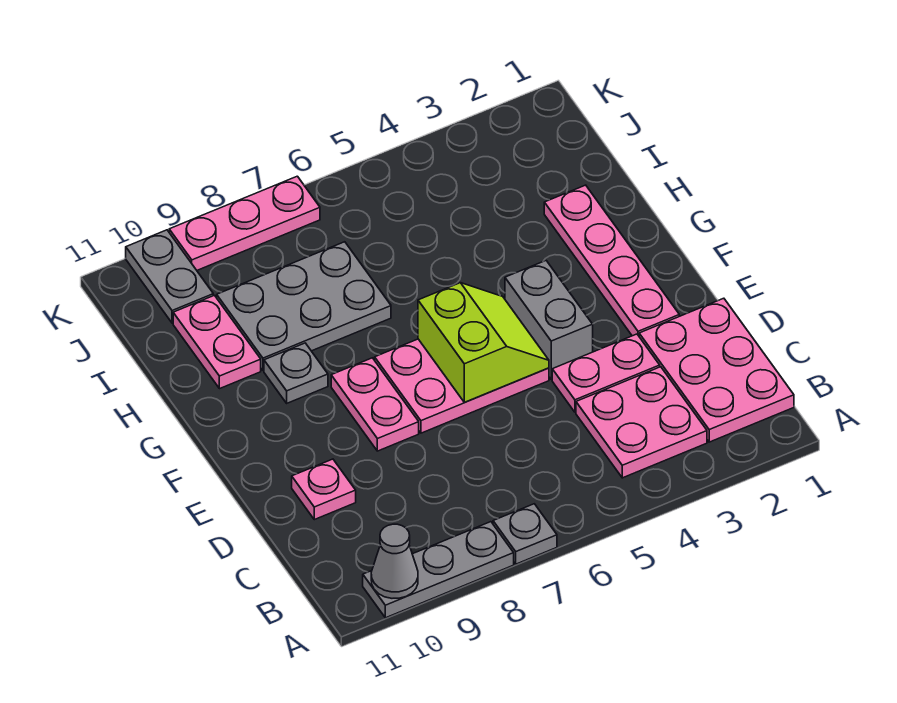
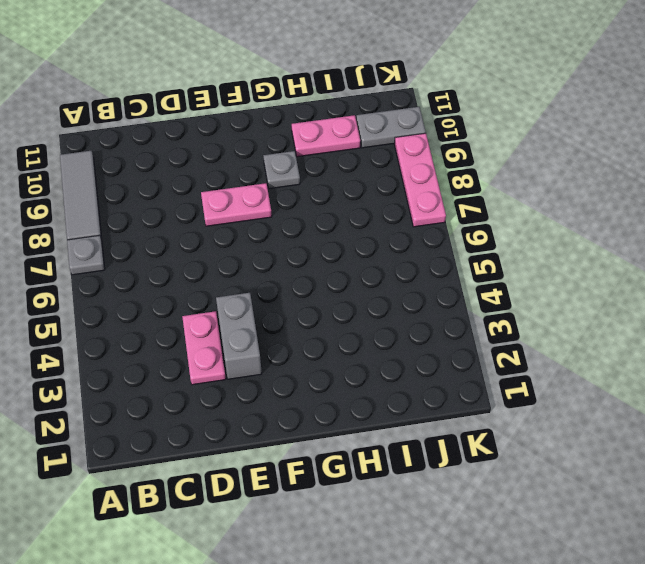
grey 1x3 tile [60,151,102,240] -> grey 1x3 plate [363,522,514,618]
grey 1x2 brick [216,293,262,379] -> grey 1x2 brick turned to [505,261,593,380]
none -> pink 2x3 plate [639,298,794,442]
none -> pink 2x2 plate [576,367,707,478]
none -> pink 1x1 plate [292,459,356,520]

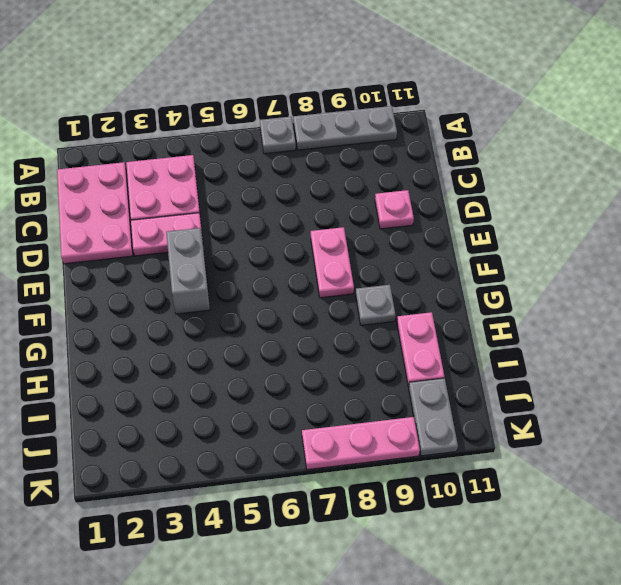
none -> pink 1x4 plate [544,185,679,336]
none -> pink 2x3 plate [375,339,549,433]
none -> grey 2x3 plate [217,242,391,371]

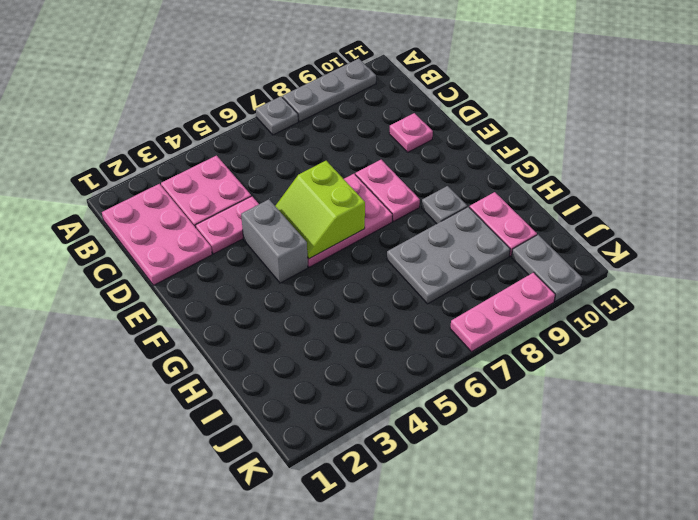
none -> pink 1x4 plate [544,185,679,336]
none -> grey 1x1 cone [371,524,418,598]

